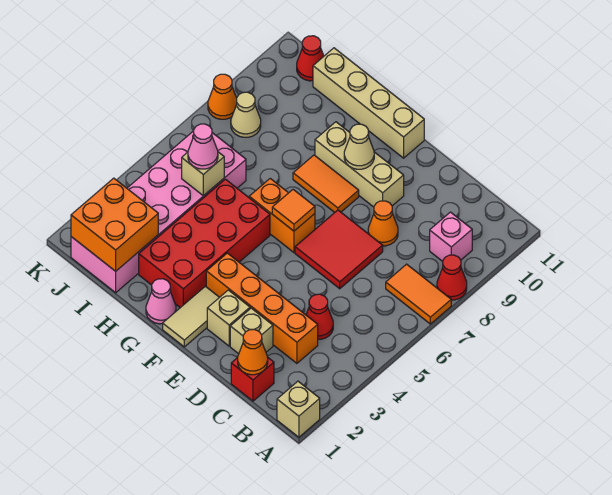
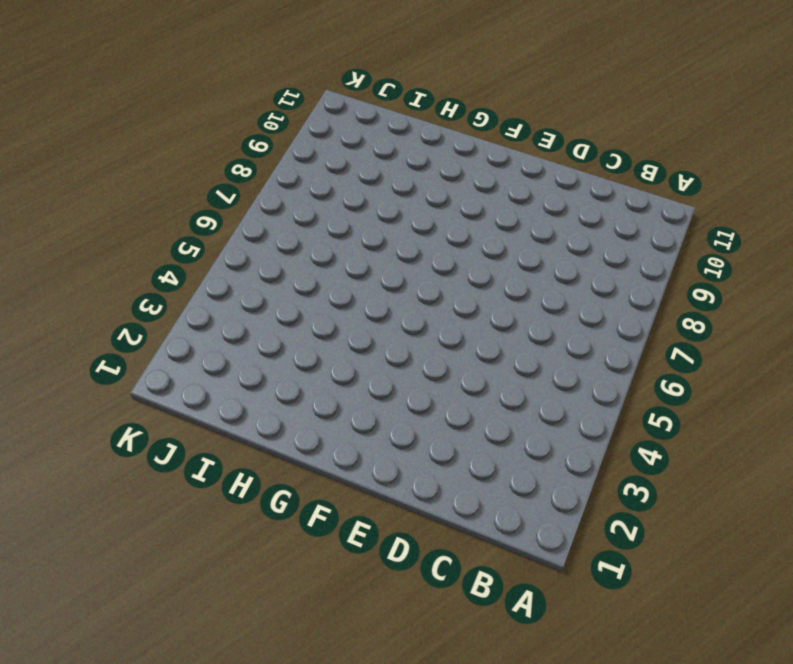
none -> tan 1x1 brick [277,381,320,437]
none -> orange 1x2 tile [386,264,451,324]
none -> red 1x1 cone [437,255,467,300]

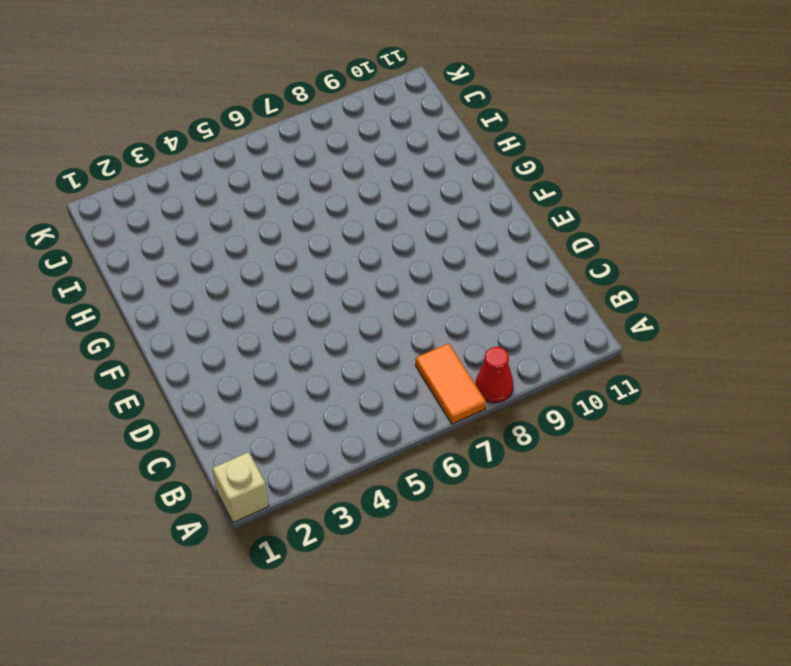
none -> pink 1x1 brick [430,212,472,261]
none -> red 1x1 brick [231,357,274,401]
none -> orange 1x4 brick [206,253,318,363]

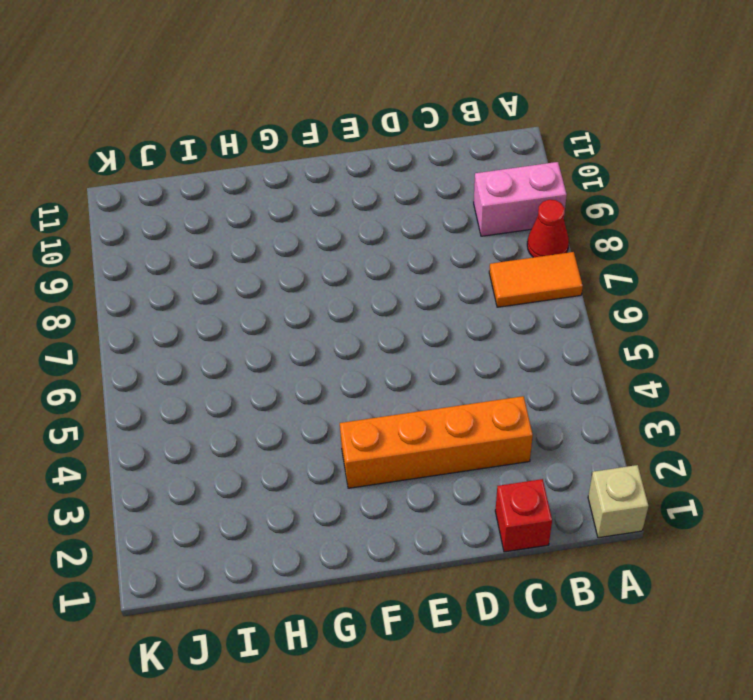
pink 1x2 brick [474,162,567,236] -> pink 1x1 brick [430,212,472,261]
none -> red 1x1 cone [306,294,333,339]
none -> tan 1x1 brick [230,308,273,354]
none -> red 2x2 tile [295,210,383,289]

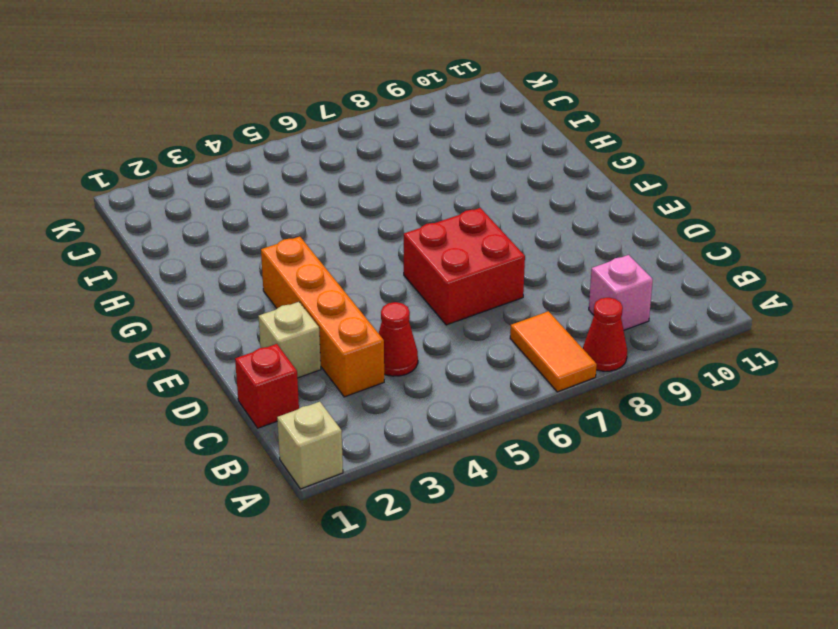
red 2x2 brick [404,208,525,325] -> red 2x2 tile [295,210,383,289]
none -> orange 1x1 cone [368,201,398,246]
none -> tan 1x1 brick [207,290,250,346]
none -> tan 1x3 brick [315,122,404,207]

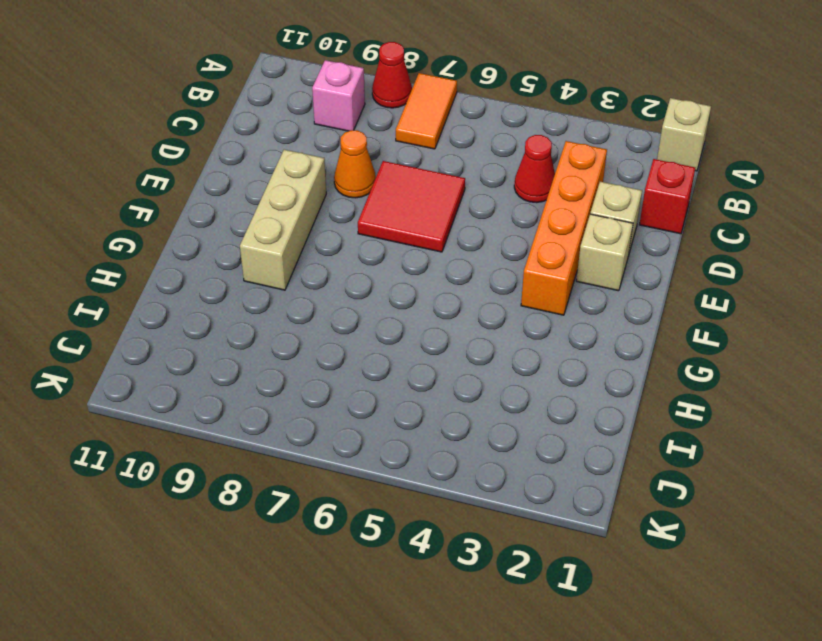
none -> tan 1x2 tile [163,286,219,347]
none -> orange 1x2 brick [249,179,315,252]
none -> orange 1x2 tile [293,155,359,212]

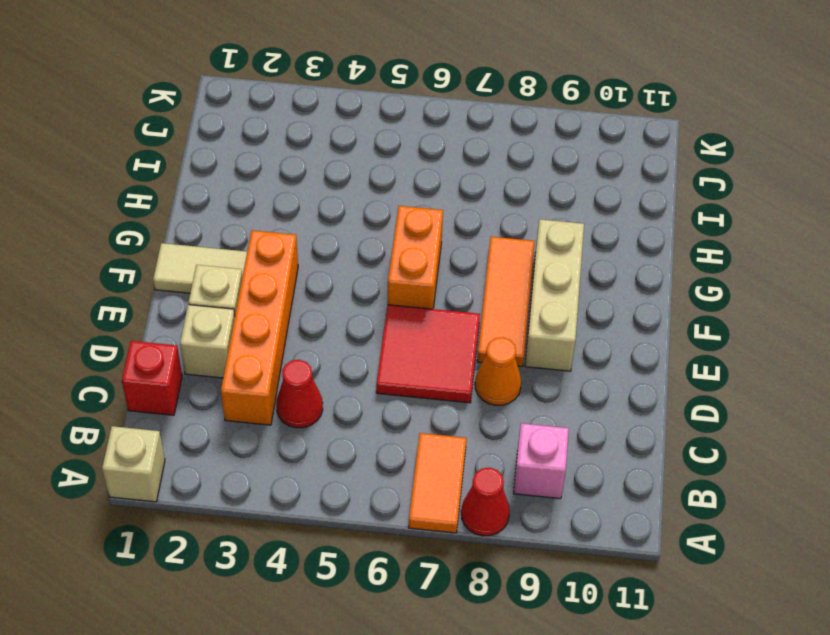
orange 1x3 tile [477,237,534,367] -> orange 1x2 tile [293,155,359,212]
none -> tan 1x4 brick [313,48,424,158]
none -> pink 1x1 cone [146,279,176,324]
none -> red 2x4 brick [139,179,270,308]

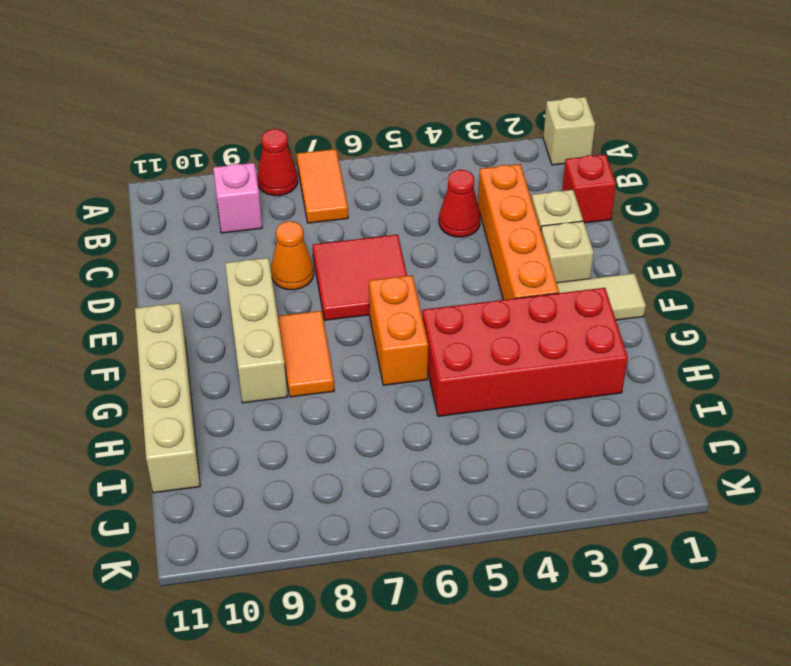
none -> pink 1x1 cone [146,279,176,324]
none -> pink 2x6 brick [71,131,246,293]
none -> tan 1x1 cone [231,92,261,137]

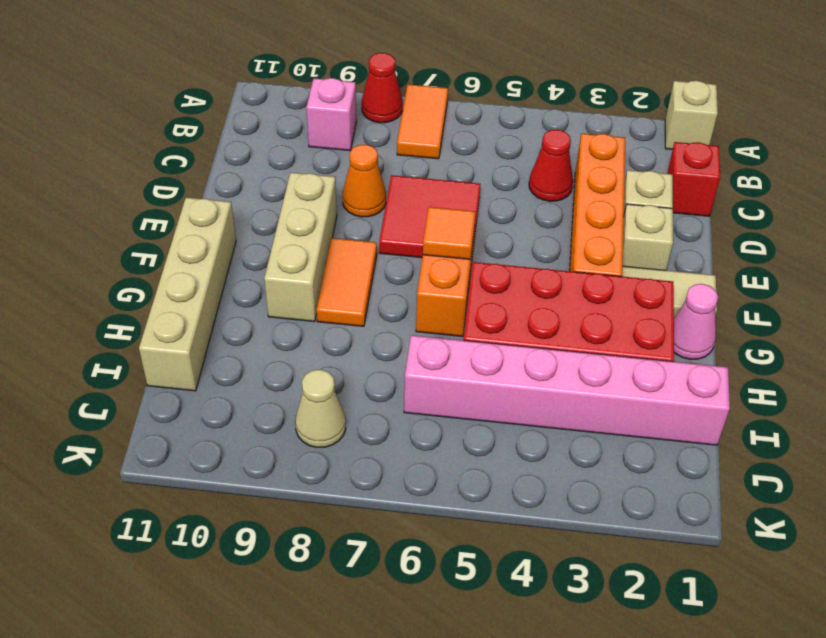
pink 1x6 brick [404,335,730,445] -> pink 2x6 brick [71,131,246,293]
none -> red 1x1 cone [297,36,324,81]
none -> orange 1x1 cone [208,74,237,119]
none -> orange 1x1 cone [238,330,268,375]

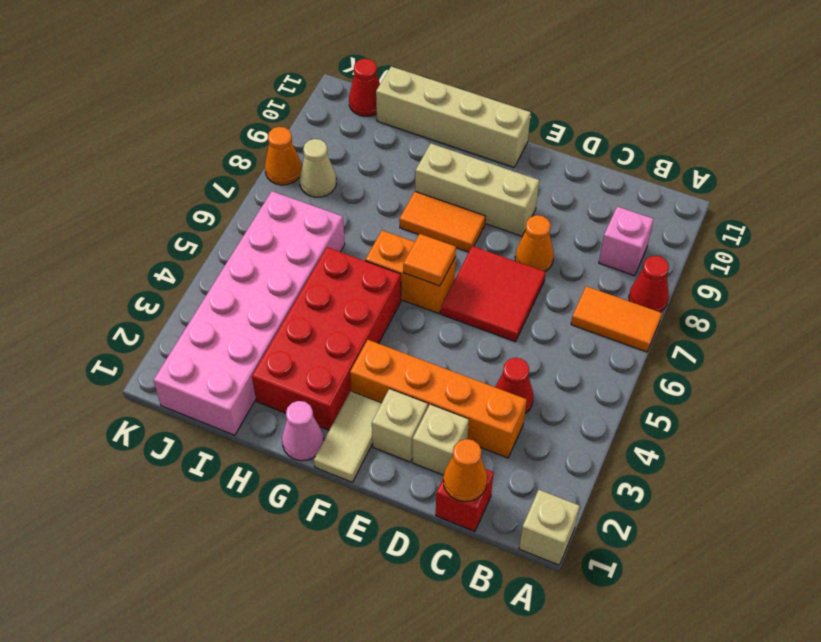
none -> tan 1x1 cone [344,124,374,169]
none -> orange 2x2 brick [71,178,158,271]
none -> tan 1x1 brick [182,152,224,196]

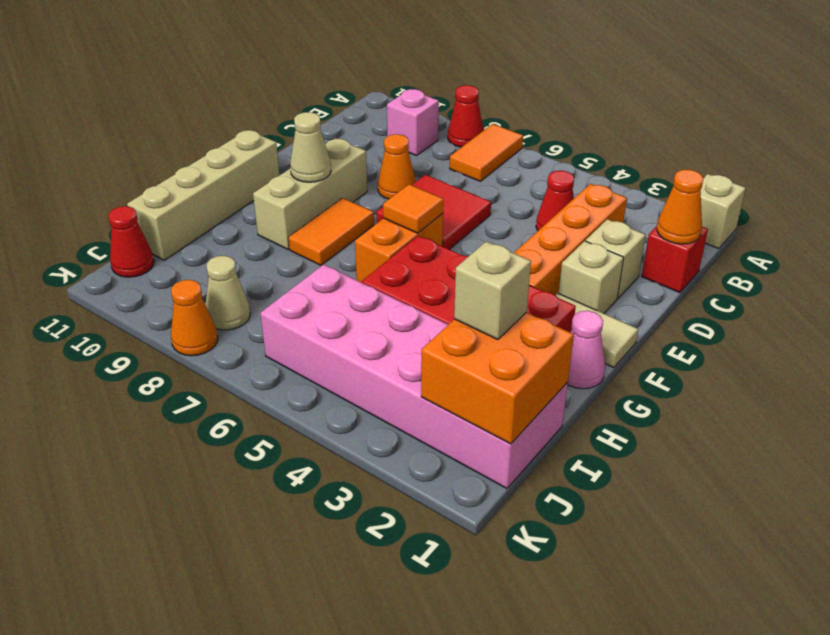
tan 1x1 brick [454,241,531,340] -> tan 1x1 brick moved to [182,152,224,196]
none -> pink 1x1 cone [188,124,218,169]

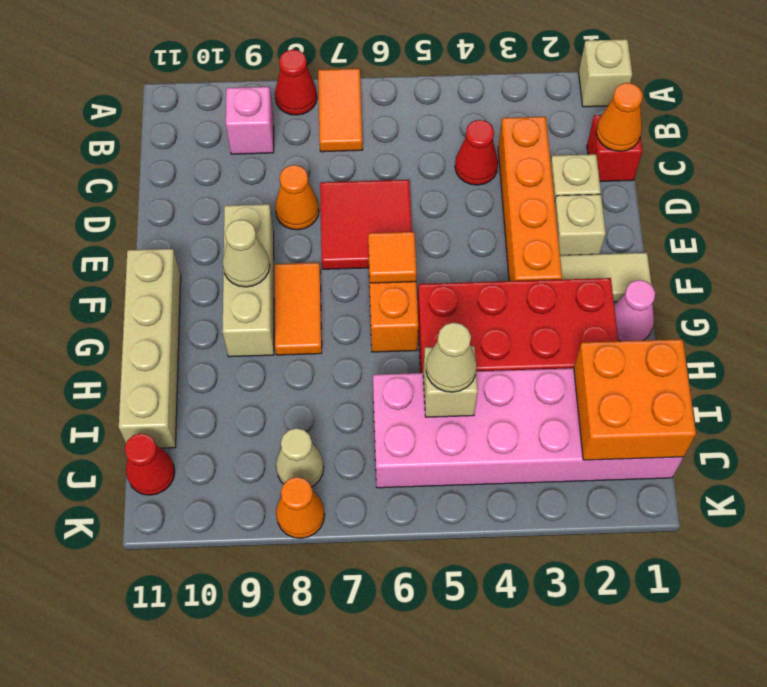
tan 1x1 cone [426,323,477,392] -> pink 1x1 cone [188,124,218,169]

